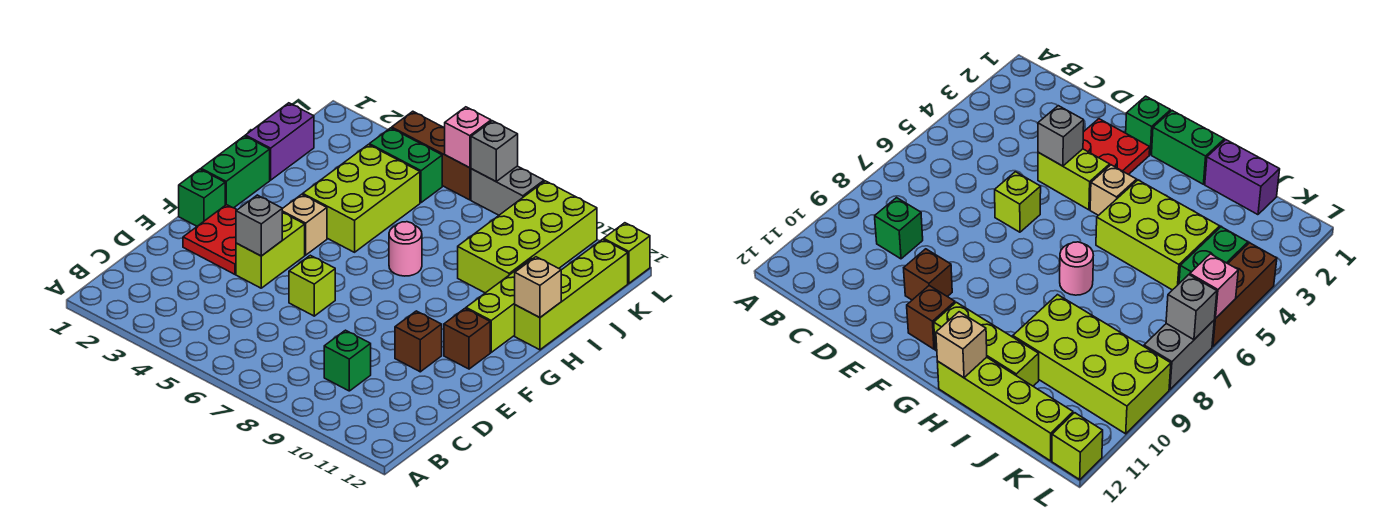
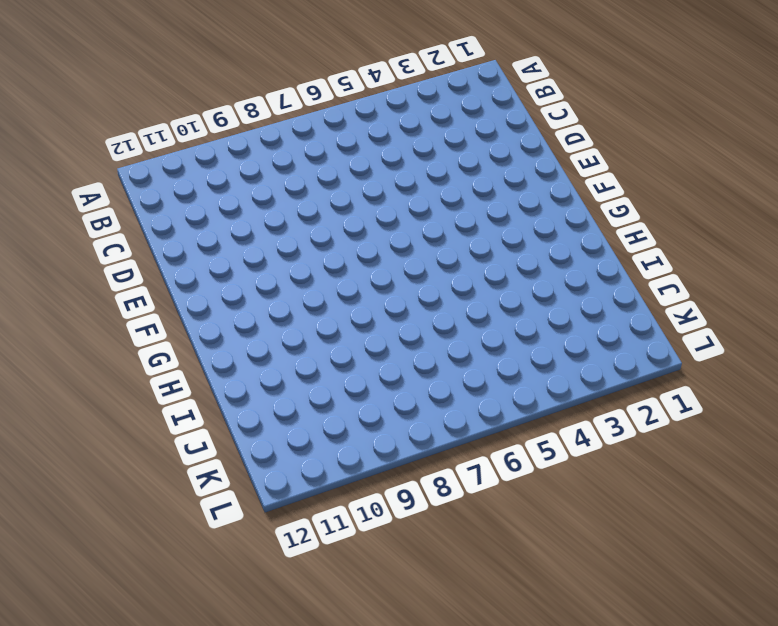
none -> green 1x1 brick [324,330,371,391]
none -> red 2x2 plate [183,205,237,274]
none -> lime 1x2 brick [236,212,305,288]

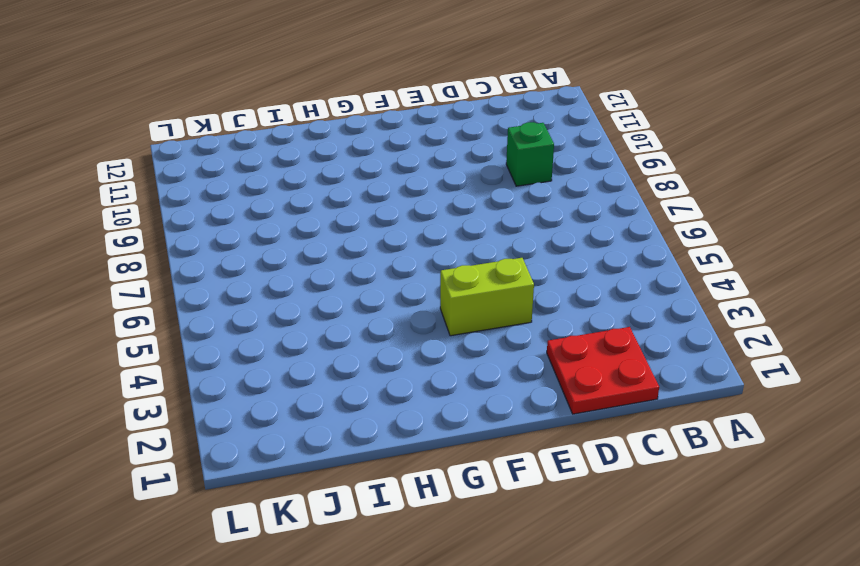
red 2x2 plate [547,327,659,414] -> red 2x2 plate moved to [183,205,237,274]
none -> lime 1x1 brick [289,255,335,316]
none -> brown 1x1 brick [395,311,442,372]
none -> green 1x1 brick [179,169,225,226]

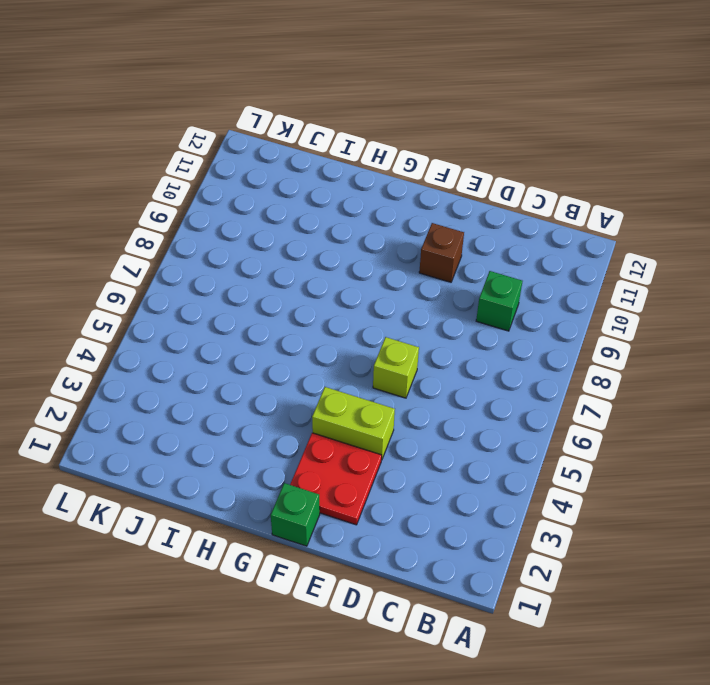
none -> brown 1x1 brick [444,308,490,369]
none -> green 1x2 brick [201,136,270,208]
none -> tan 1x1 brick [282,194,327,255]

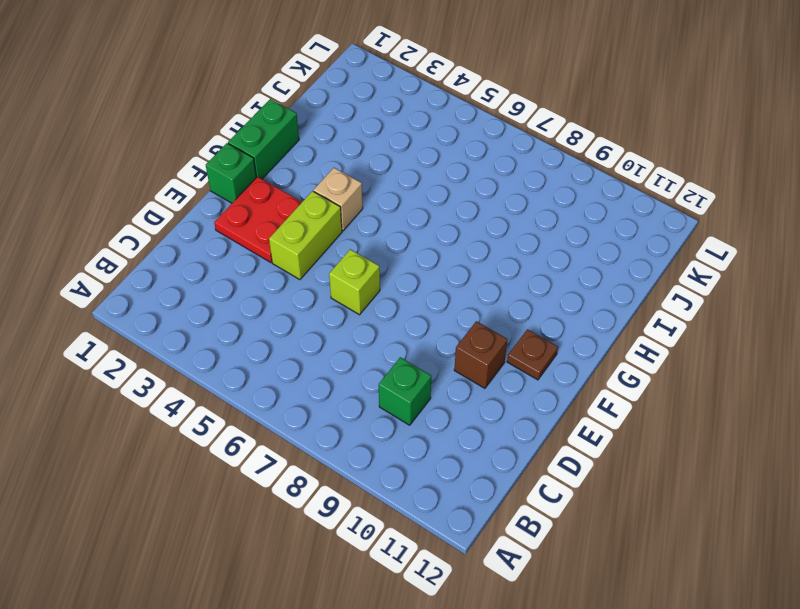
brown 1x1 plate [507,329,558,380] -> brown 1x1 brick [444,308,490,369]
none -> lime 1x3 brick [466,259,532,352]
none -> lime 2x3 brick [303,145,420,252]
none -> pink 1x1 round brick [389,222,422,276]

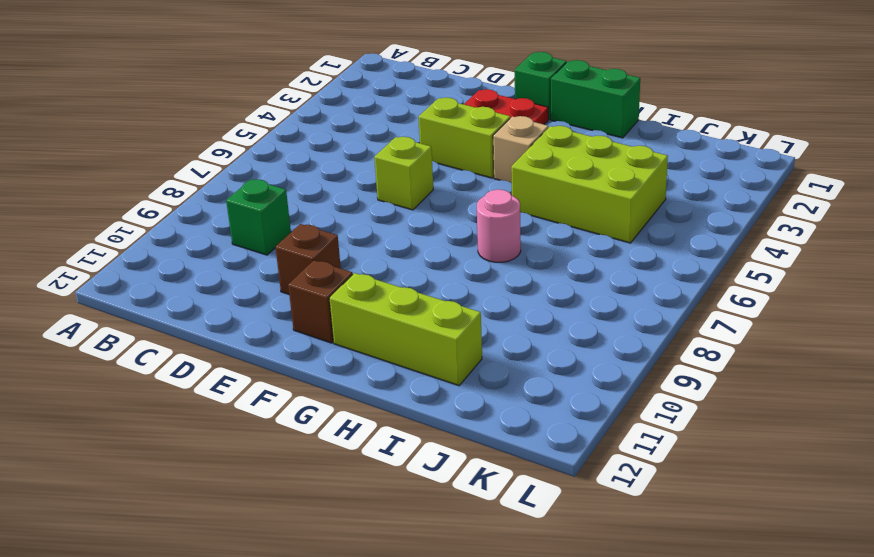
none -> lime 1x4 brick [515,239,628,350]
none -> purple 1x2 brick [245,103,314,180]
none -> lime 2x4 brick [458,181,597,293]

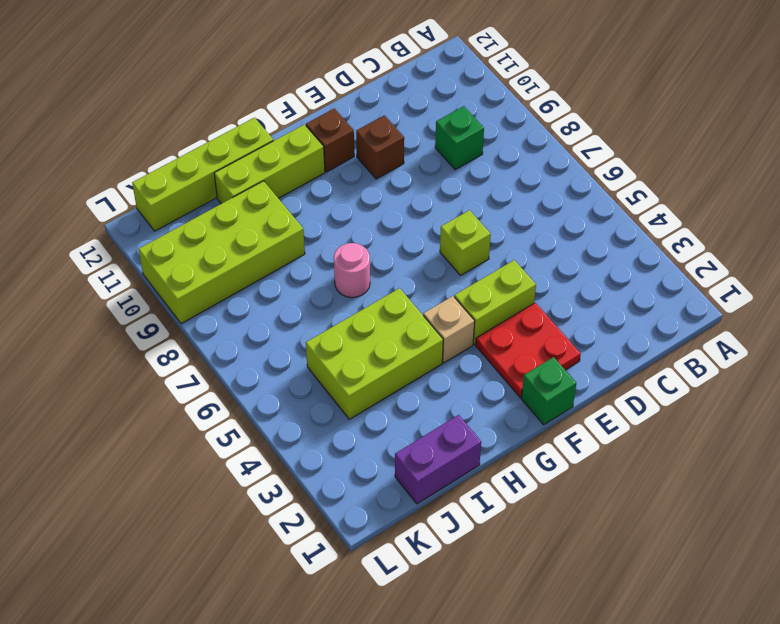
none -> green 1x2 brick [201,136,270,208]
none -> green 1x2 brick [369,128,442,203]
none -> brown 1x3 brick [392,111,471,200]

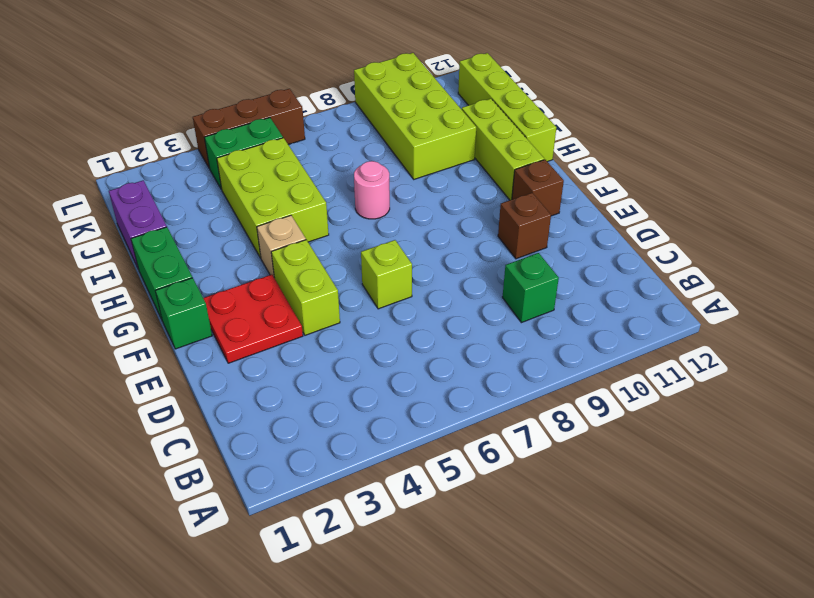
none -> grey 1x2 brick [471,166,544,215]
none -> lime 1x1 brick [604,223,650,283]
none -> grey 1x1 brick [236,195,282,256]

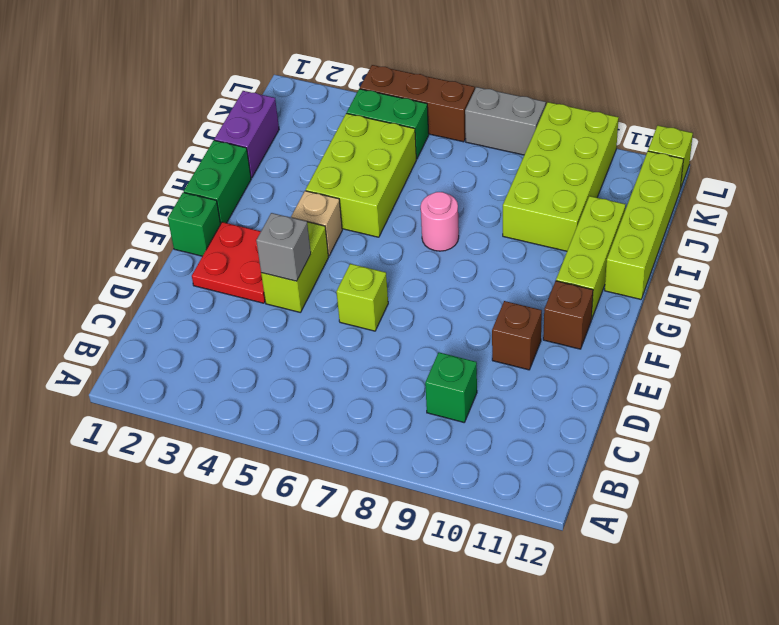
none -> tan 1x1 brick [515,257,561,318]
none -> pink 1x1 brick [445,107,491,168]
none -> grey 1x1 brick [471,121,518,181]

